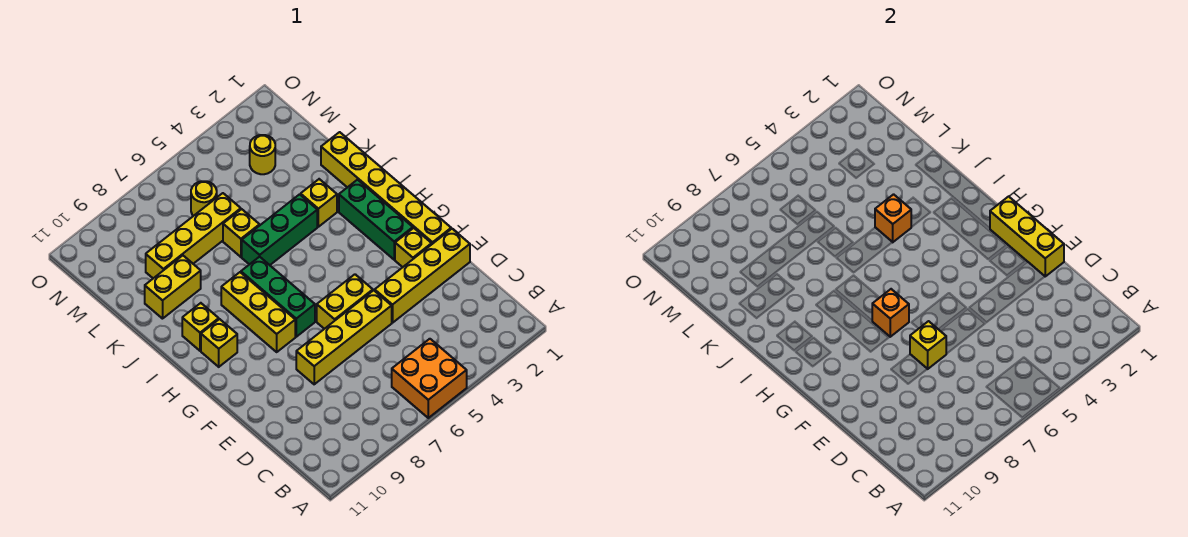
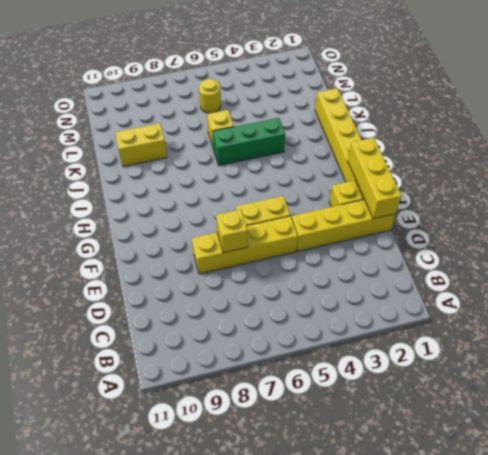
none -> orange 2x2 brick [392,339,467,418]
none -> green 1x3 brick [339,180,413,260]
none -> green 1x3 brick [241,257,315,337]

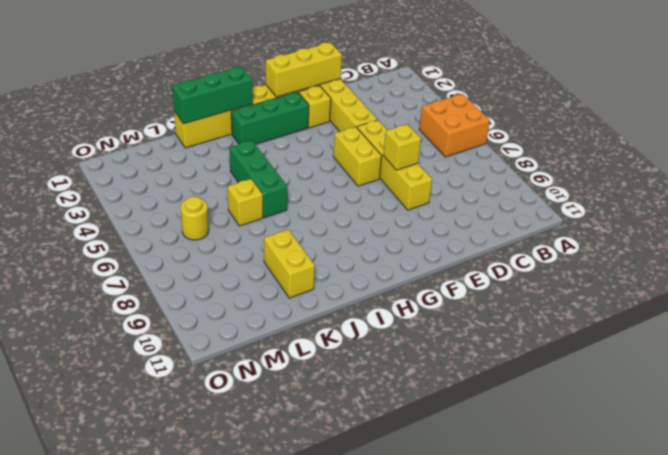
green 1x3 brick [172,67,253,124] -> green 1x3 brick moved to [241,257,315,337]
none -> yellow 1x3 brick [221,272,295,352]
none -> yellow 1x1 brick [201,319,237,367]
none -> yellow 1x1 brick [182,303,219,351]

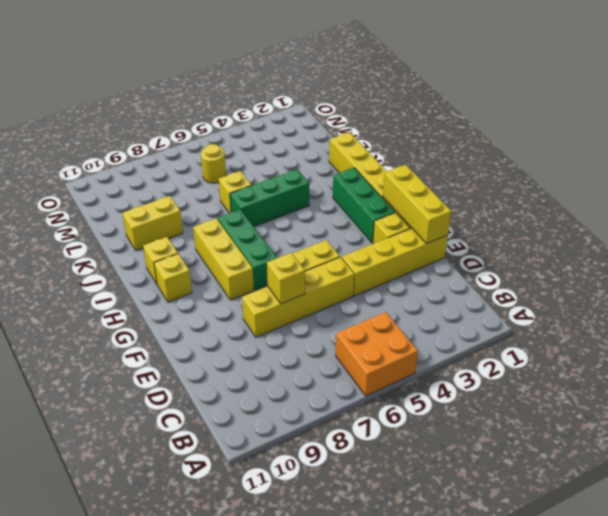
none -> yellow 1x1 brick [301,179,337,227]
none -> yellow 1x4 brick [146,193,241,278]
none -> yellow 1x1 round brick [250,135,275,174]

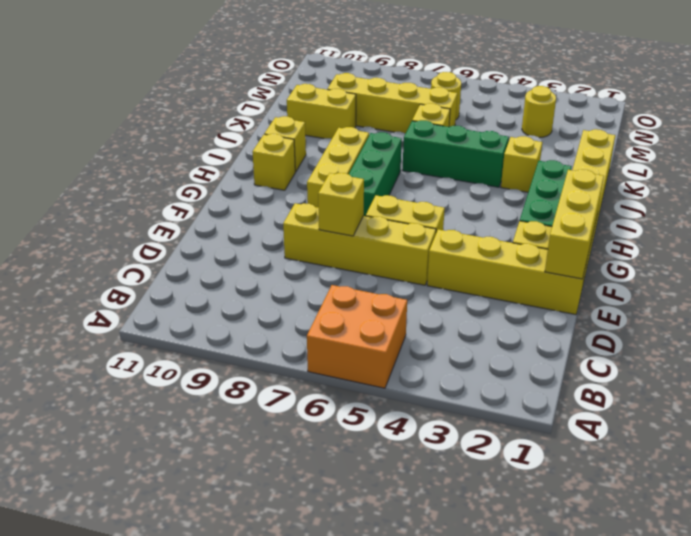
none -> orange 1x1 brick [872,289,909,337]
none -> orange 1x1 brick [875,194,911,242]

